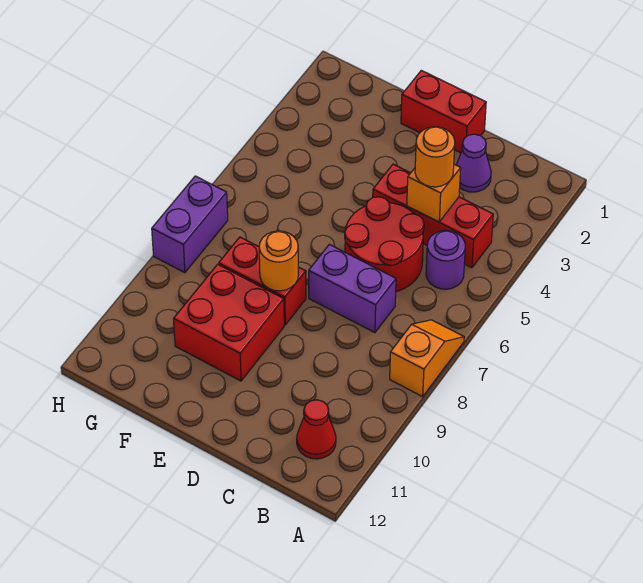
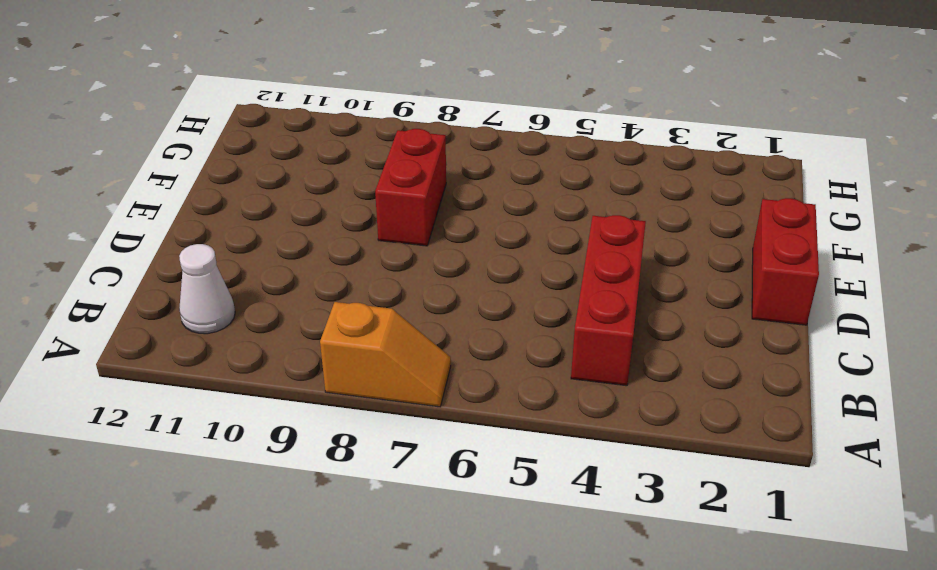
white 1x1 cone [179,244,235,334] -> red 1x1 cone [297,400,336,459]
none -> purple 1x1 round brick [426,230,465,289]
none -> purple 1x1 cone [456,134,491,192]
none -> red 2x2 round brick [345,197,424,291]

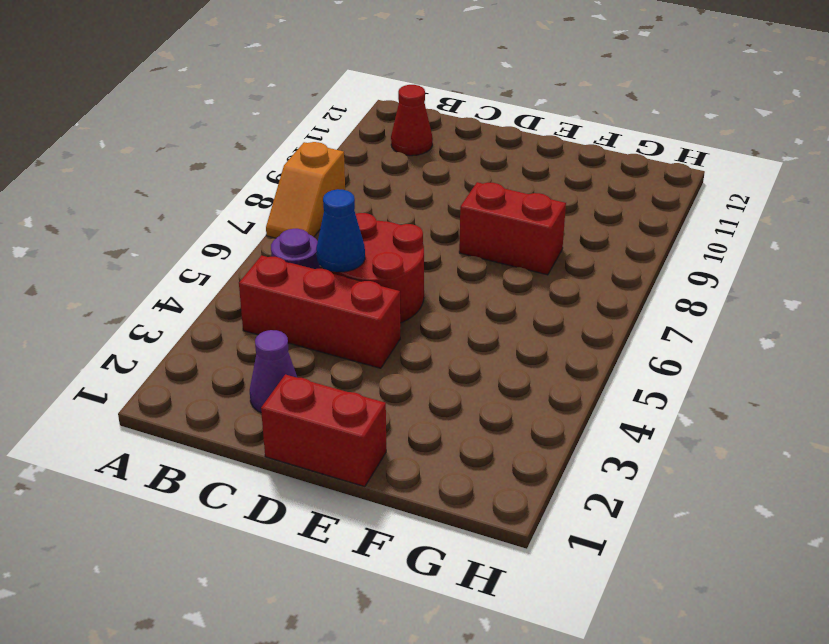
blue 1x1 cone [316,189,365,272] -> none
none -> purple 1x2 brick [309,244,396,333]
none -> red 2x2 brick [174,264,284,381]
none -> purple 1x2 brick [152,176,228,273]

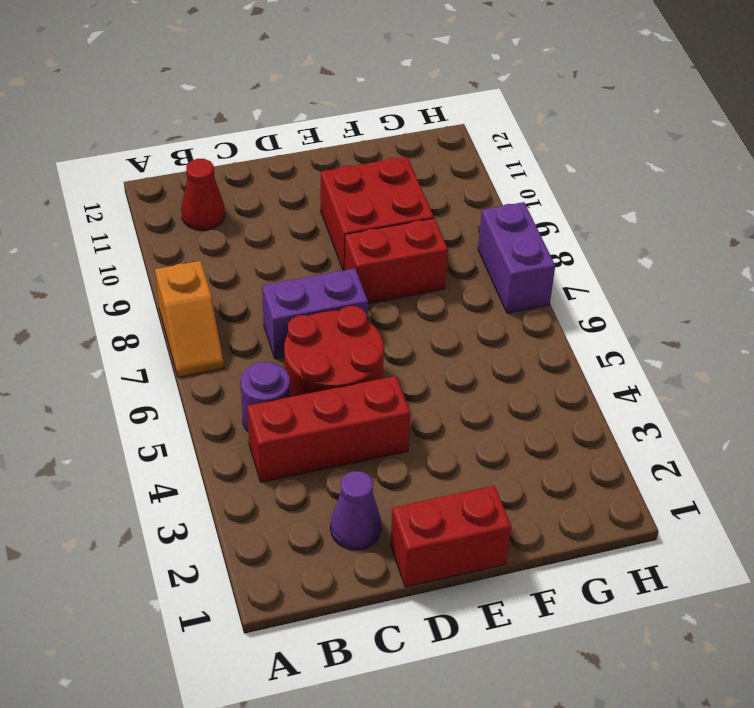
none -> orange 1x1 brick [407,164,461,222]
none -> orange 1x1 round brick [259,231,298,291]
none -> orange 1x1 round brick [415,127,455,187]

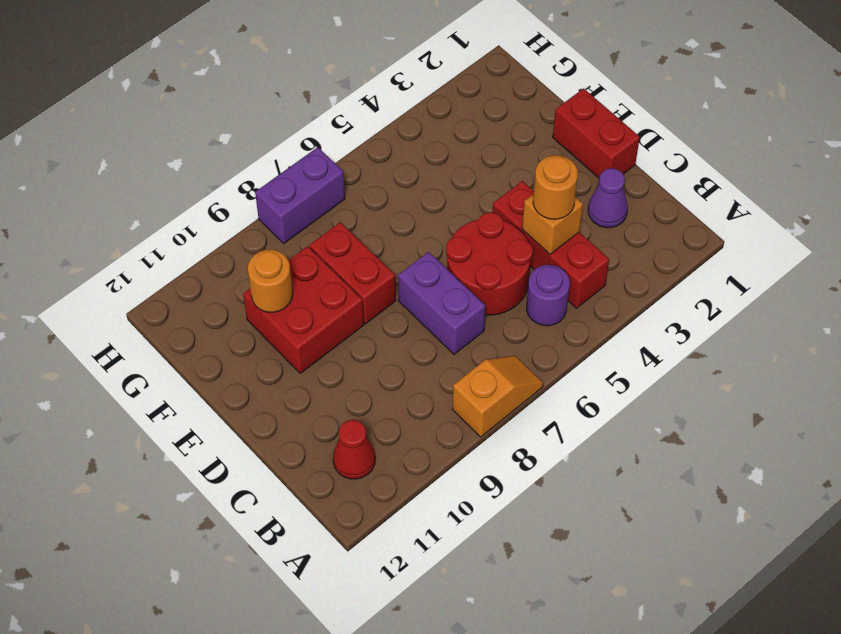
orange 1x1 round brick [248,250,293,312] -> orange 1x1 round brick moved to [259,231,298,291]

